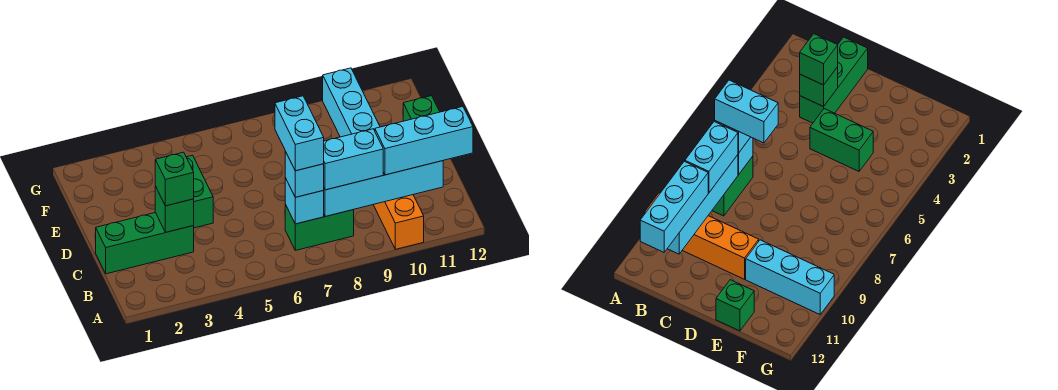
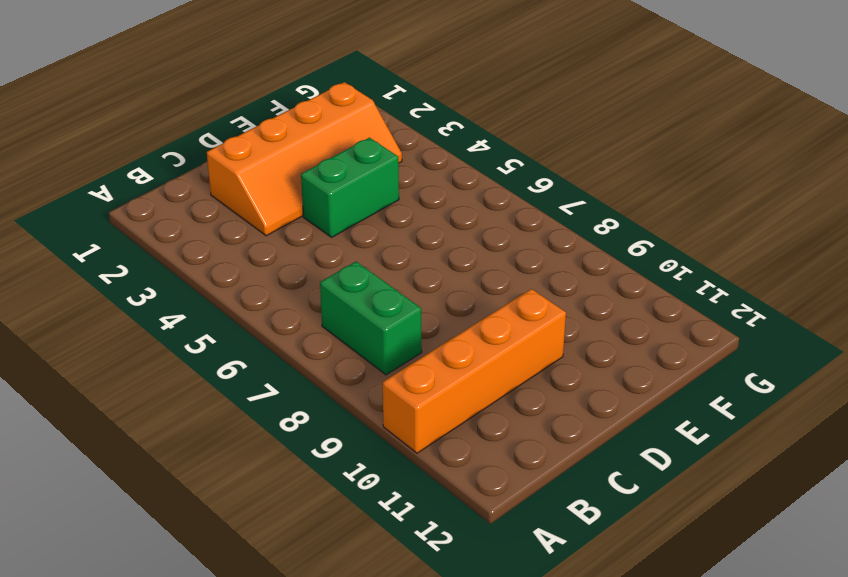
orange 2x4 slope [207,82,402,236] -> green 1x3 brick [96,213,194,274]
none -> cyan 1x3 brick [323,68,380,137]
none -> green 1x1 brick [403,96,440,121]
none -> cyan 1x1 brick [285,178,324,224]

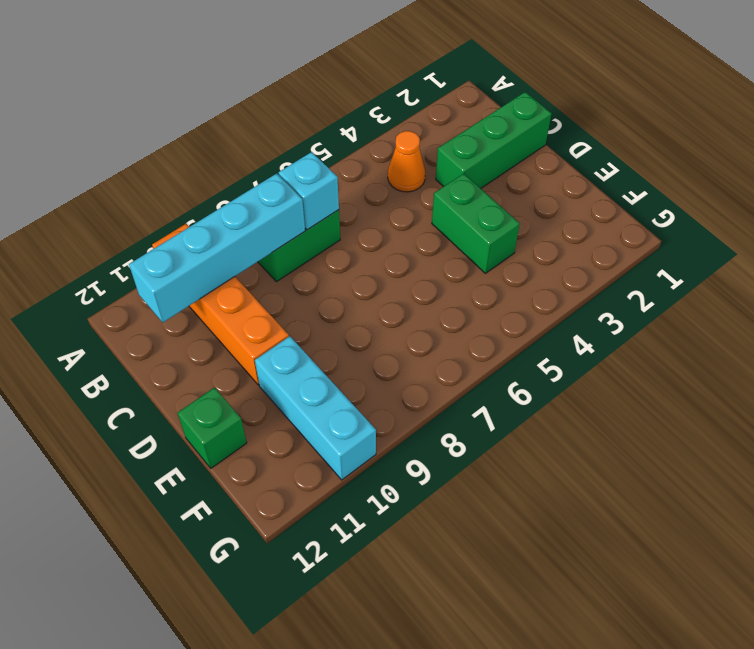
orange 1x1 cone [388,131,425,192] -> none
none -> green 1x1 brick [155,186,194,232]
none -> cyan 1x1 brick [285,151,324,197]
none -> cyan 1x2 brick [324,129,383,190]

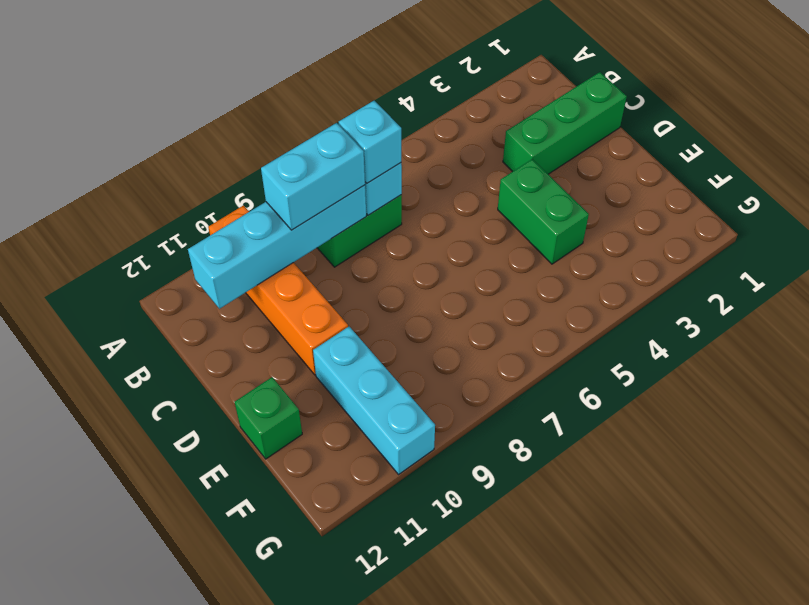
none -> green 1x1 brick [155,186,194,232]
none -> cyan 1x3 brick [375,107,473,175]
none -> green 1x1 brick [155,152,194,206]

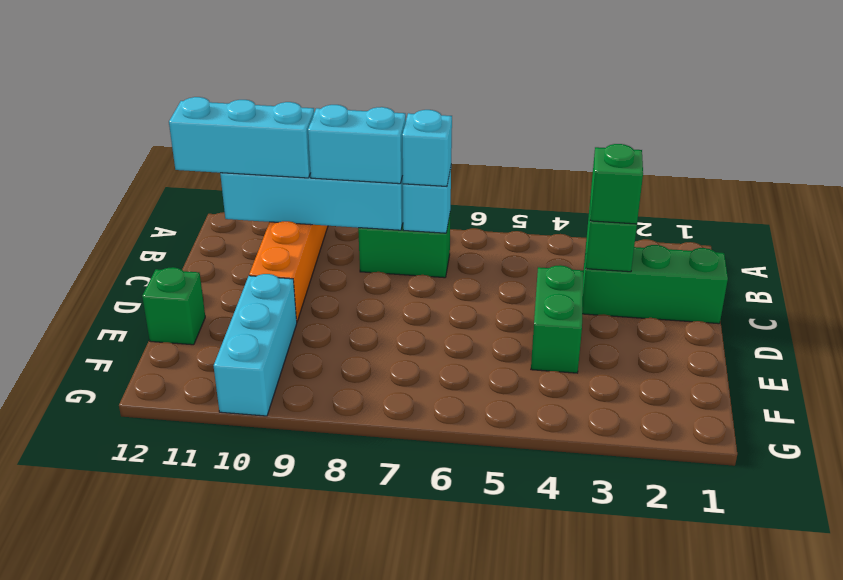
none -> cyan 1x2 brick [275,96,324,171]

